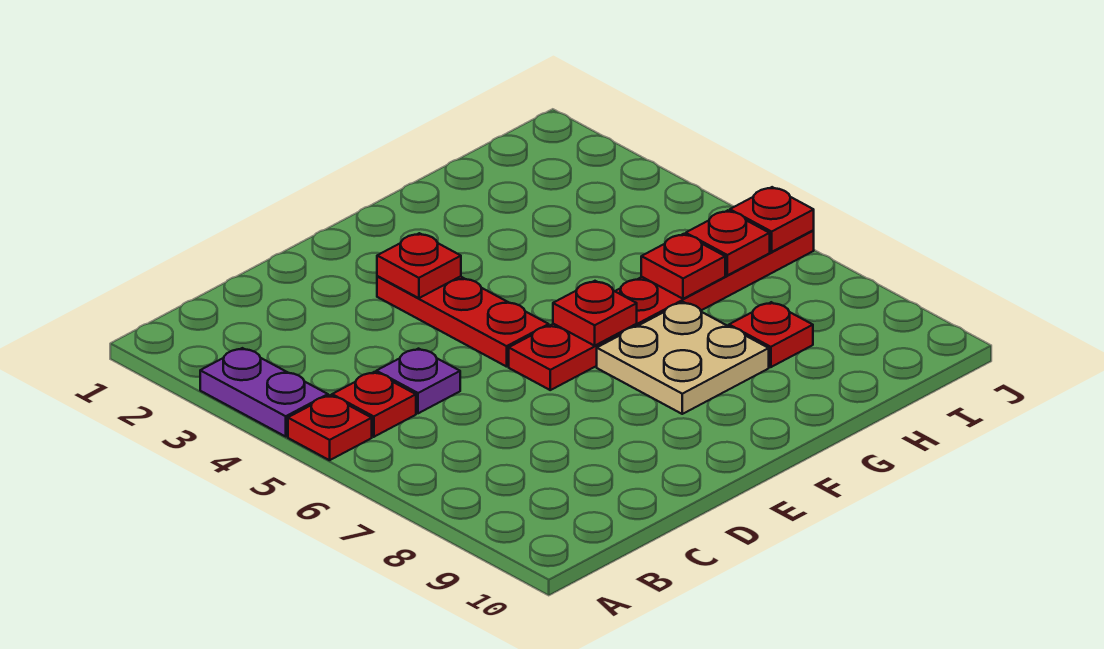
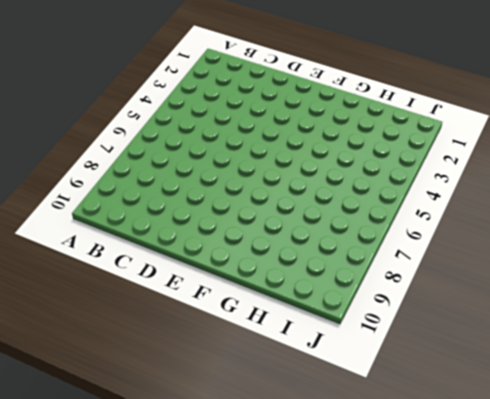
none -> purple 1x2 plate [200,348,328,436]
none -> red 1x1 plate [288,395,372,460]
none -> red 1x1 plate [332,372,416,437]

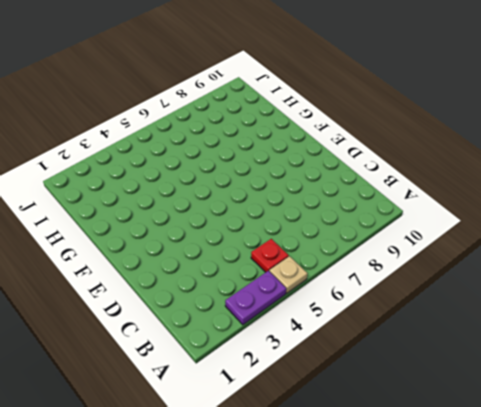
tan 1x1 plate [269,256,308,293] -> red 1x1 plate [288,395,372,460]
none -> purple 1x1 plate [376,349,460,413]
none -> red 1x3 plate [377,276,549,367]
none -> red 1x6 plate [509,231,814,390]

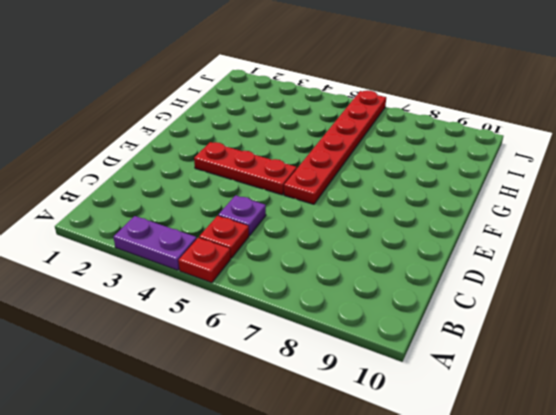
none -> tan 2x2 plate [597,302,769,414]
none -> red 1x1 plate [729,302,813,367]
none -> red 1x1 plate [377,233,461,298]

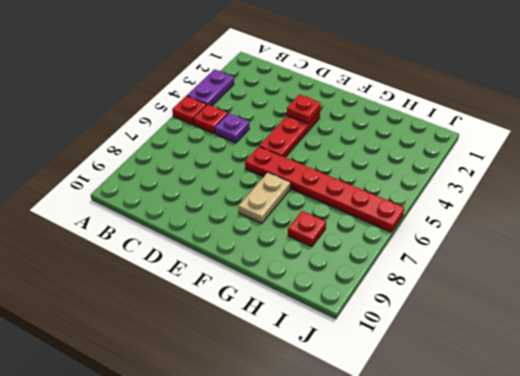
tan 1x2 plate [239,173,290,223] -> tan 2x2 plate [597,302,769,414]
none -> red 1x1 plate [553,281,637,346]
none -> red 1x1 plate [641,234,725,299]
none -> red 1x1 plate [686,210,770,275]

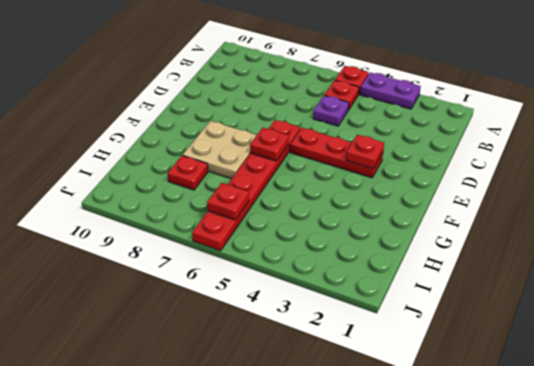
none -> red 1x1 plate [641,234,725,299]
none -> red 1x1 plate [730,187,814,252]

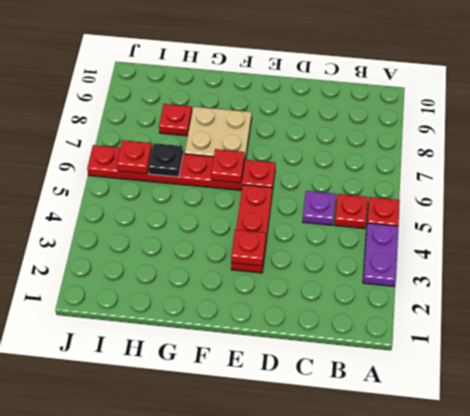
black 1x1 plate [148,143,183,177] -> red 1x1 plate [641,234,725,299]
none -> red 1x1 plate [730,187,814,252]

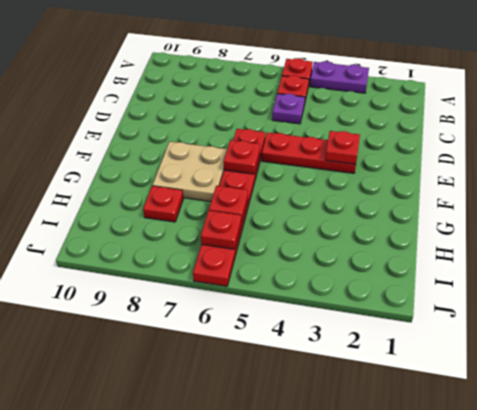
none -> red 1x1 plate [730,187,814,252]

